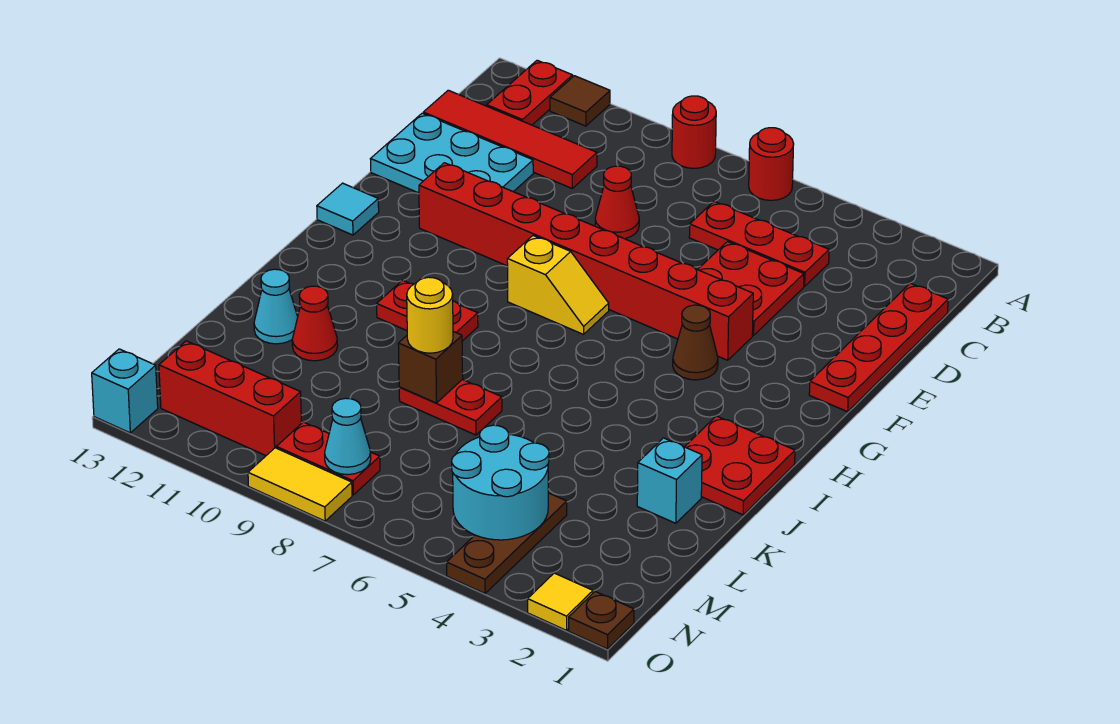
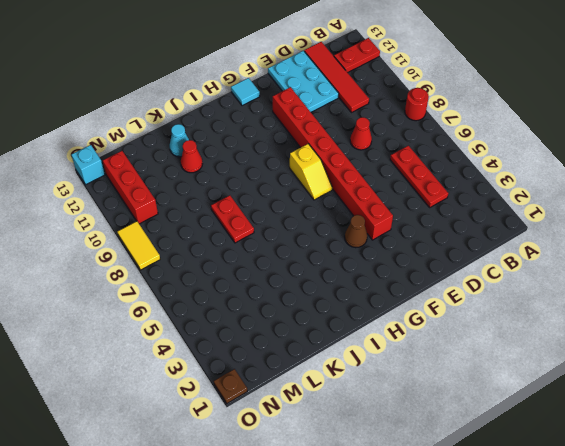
none -> red 1x1 round brick [749,128,794,200]
none -> brown 1x1 tile [550,76,610,126]
none -> red 1x4 plate [809,283,948,412]
none -> red 2x2 plate [698,242,804,335]

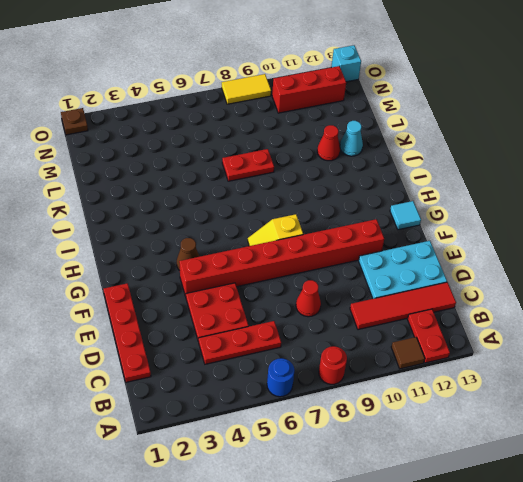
blue 1x1 round brick [267,358,295,397] -> red 1x1 round brick [749,128,794,200]
none -> red 2x2 plate [685,416,795,515]
none -> red 1x2 plate [377,280,478,341]
none -> cyan 1x1 brick [637,438,702,523]
none -> brown 1x3 plate [447,493,567,593]

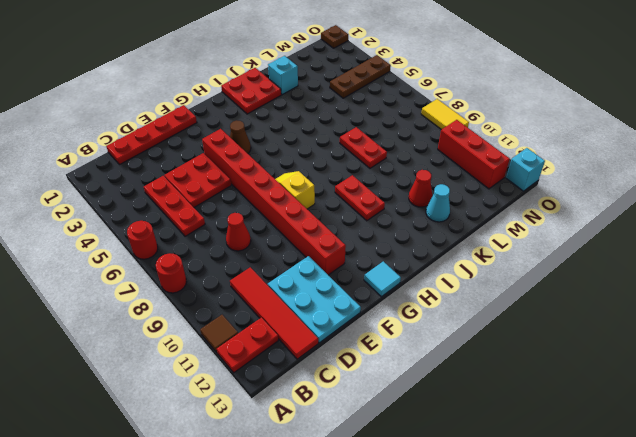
none -> red 1x2 plate [276,422,380,495]
none -> yellow 1x1 tile [528,573,593,630]
none -> brown 1x1 brick [398,332,463,403]
none -> cyan 2x2 round brick [452,425,549,540]

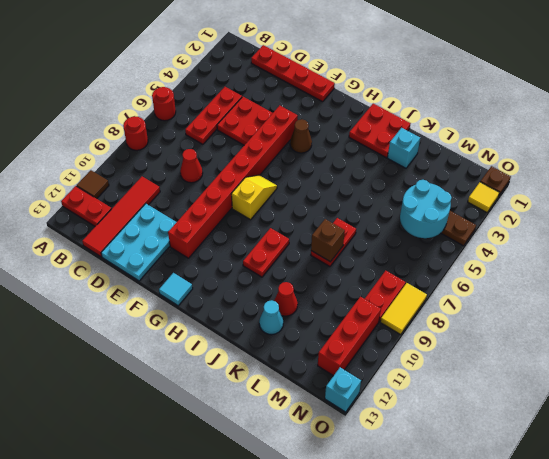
none -> cyan 1x1 cone [325,398,371,475]
none -> yellow 1x1 round brick [407,277,453,353]

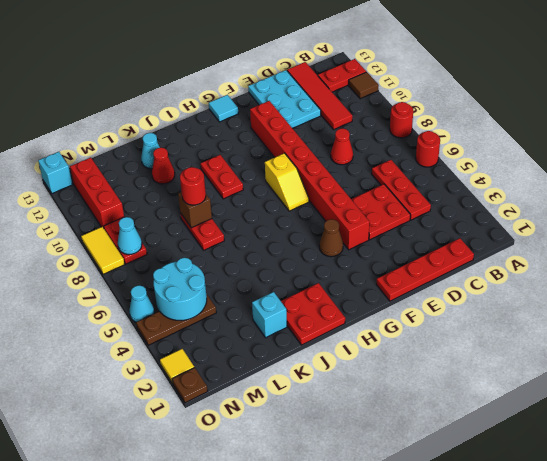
red 1x1 round brick [180,167,206,205] -> yellow 1x1 round brick [407,277,453,353]
cyan 1x1 cone [130,286,154,322] -> none

